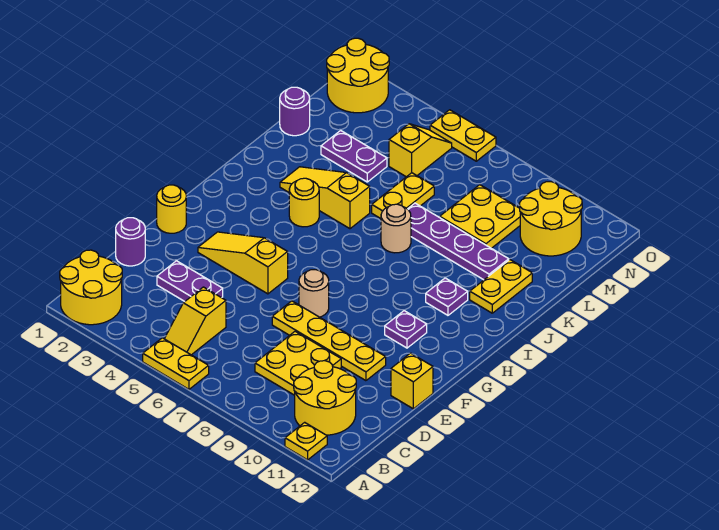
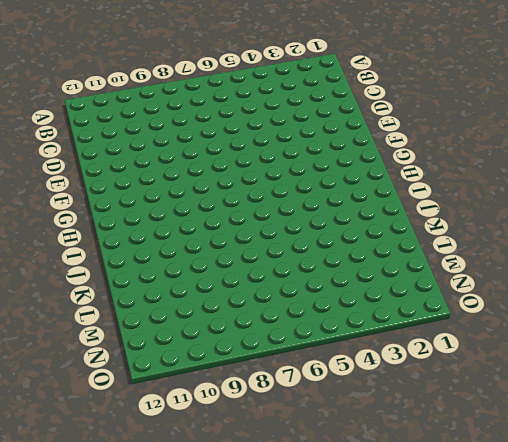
none -> yellow 2x2 round brick [60,250,122,325]
none -> yellow 1x2 plate [143,338,209,389]
none -> yellow 1x1 plate [285,422,327,460]

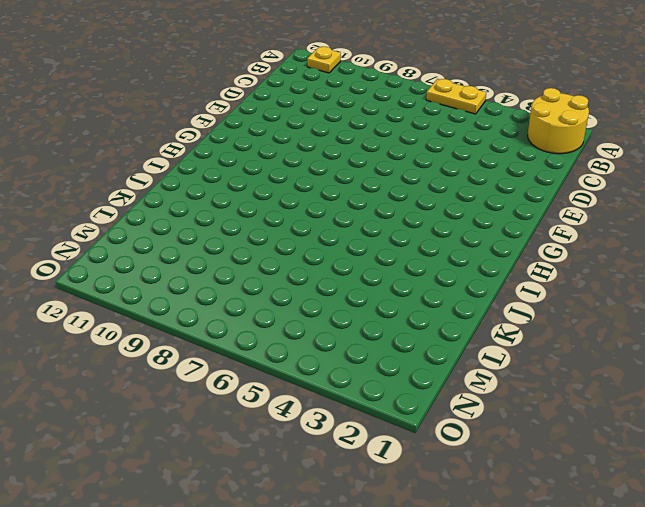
none -> yellow 1x2 slope [164,287,226,355]
none -> yellow 2x2 round brick [294,361,356,435]
none -> yellow 2x2 plate [255,331,341,395]

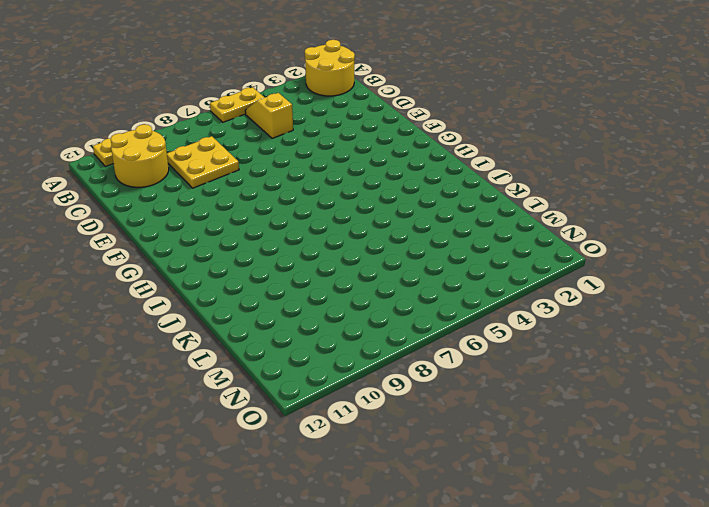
none -> purple 1x1 round brick [116,218,145,266]
none -> purple 1x2 plate [157,261,223,301]
none -> yellow 1x4 plate [272,301,386,381]

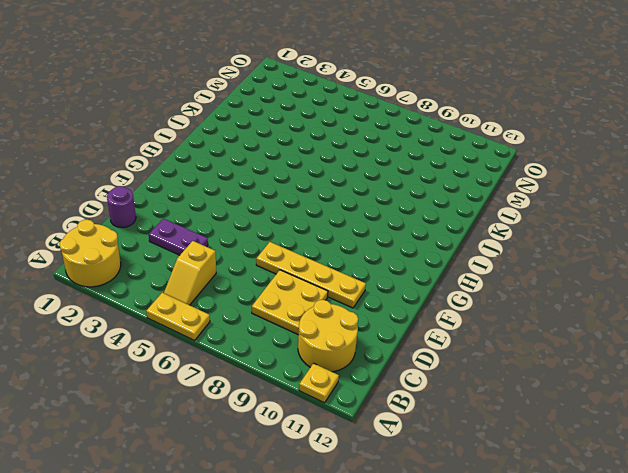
none -> yellow 1x1 brick [391,353,433,409]
none -> yellow 1x1 round brick [157,185,186,233]
none -> yellow 1x3 slope [198,232,288,294]

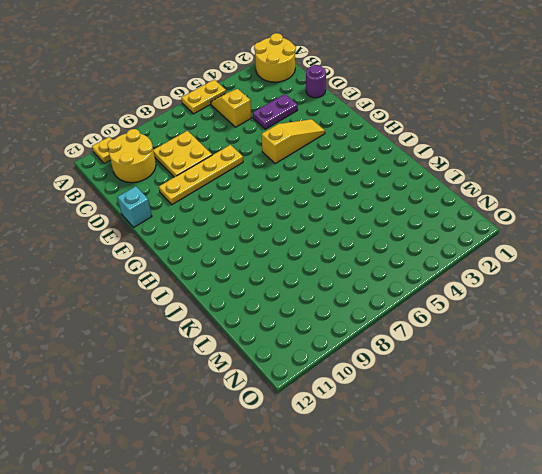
cyan 1x1 brick [117,186,152,227] -> yellow 1x1 brick [391,353,433,409]
none -> yellow 1x1 round brick [157,185,186,233]
none -> tan 1x1 round brick [299,270,329,317]
none -> purple 1x1 plate [385,311,427,348]

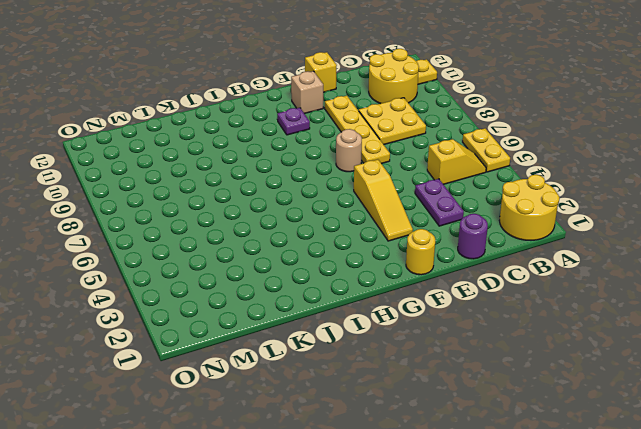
tan 1x1 brick [291,71,323,114] -> none
none -> yellow 1x1 round brick [289,178,319,227]
none -> purple 1x1 plate [426,278,468,315]
none -> yellow 1x3 slope [280,167,370,229]

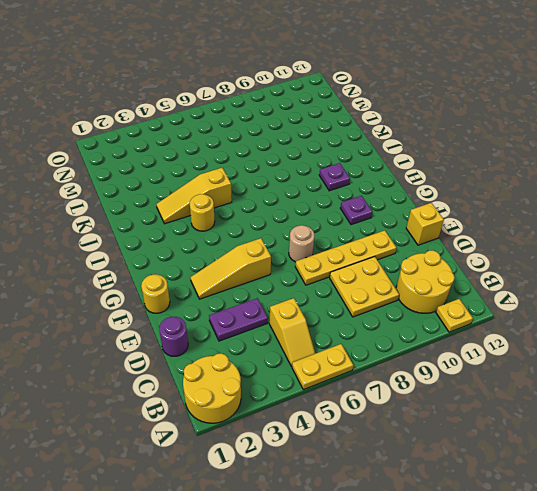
none -> tan 1x1 round brick [381,204,411,253]
none -> yellow 1x2 plate [470,260,532,313]
none -> yellow 1x2 plate [372,173,434,219]

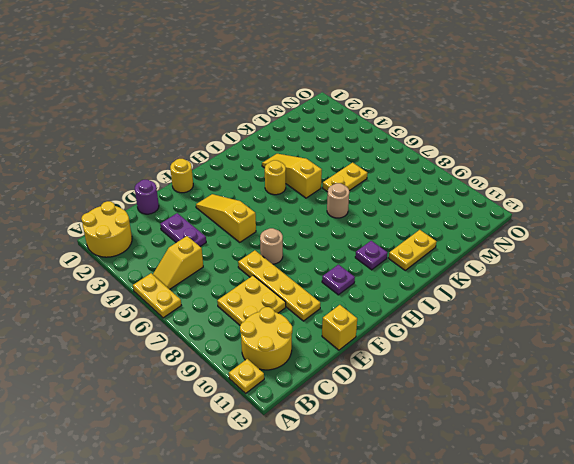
none -> purple 1x4 plate [408,203,509,280]
none -> purple 1x1 round brick [280,87,310,136]
none -> purple 1x2 plate [321,130,387,182]

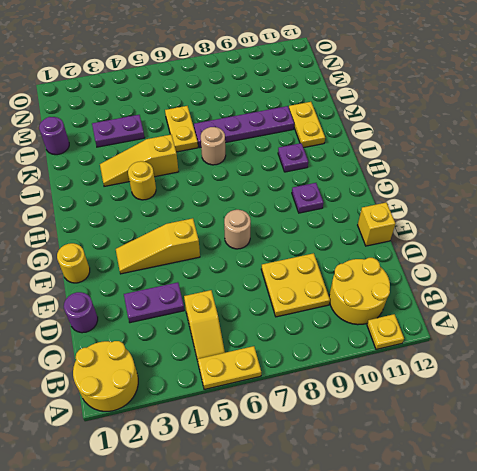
none -> yellow 1x4 plate [272,301,386,381]
none -> yellow 2x2 plate [440,185,520,248]
none -> yellow 1x2 slope [389,124,452,177]

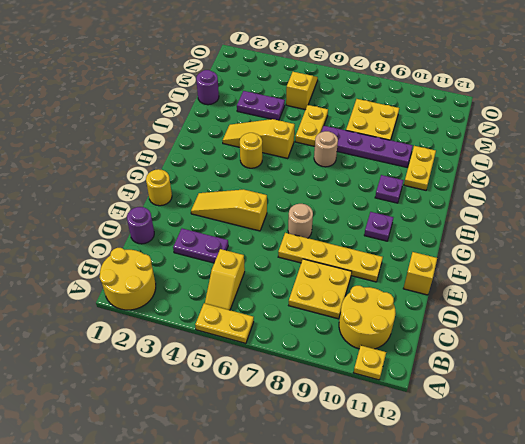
none -> yellow 2x2 round brick [519,182,582,256]
none -> yellow 2x2 round brick [327,38,389,113]
none -> yellow 1x2 plate [430,110,496,161]

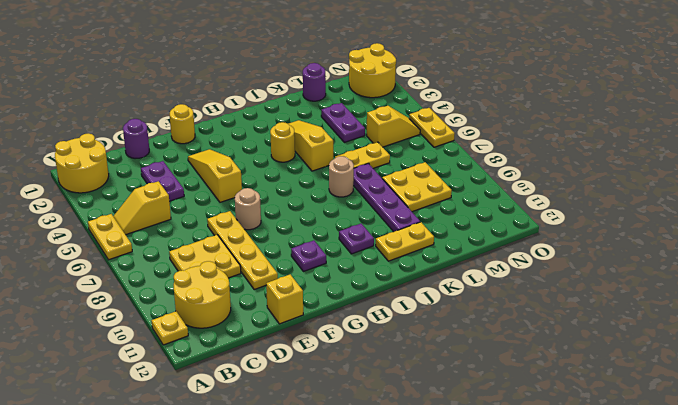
none -> yellow 2x2 round brick [519,182,582,256]

